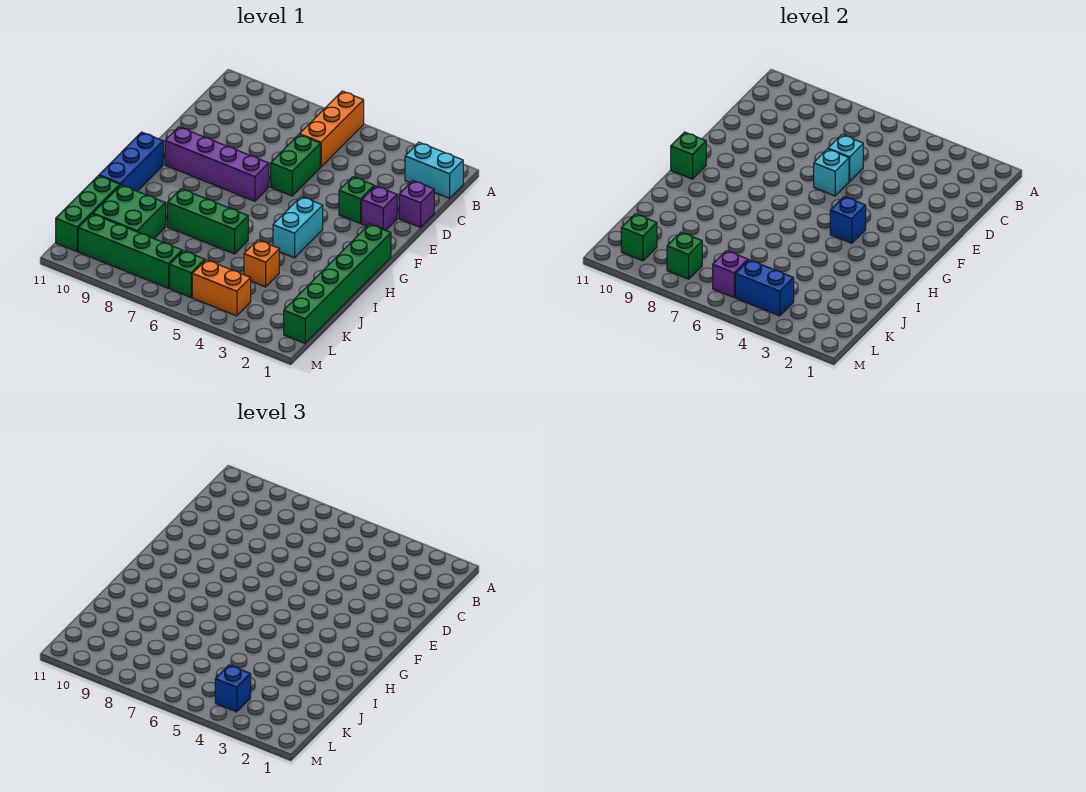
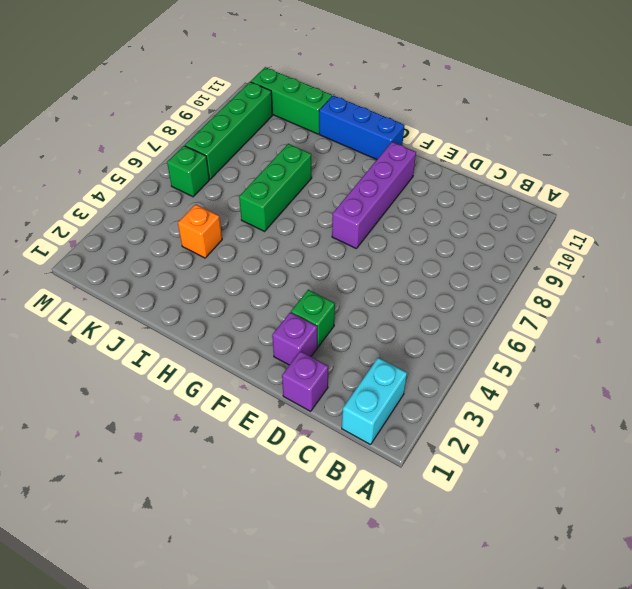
none -> orange 1x3 brick [299,91,364,167]
none -> green 1x2 brick [271,135,320,196]
none -> green 1x6 brick [284,224,391,343]

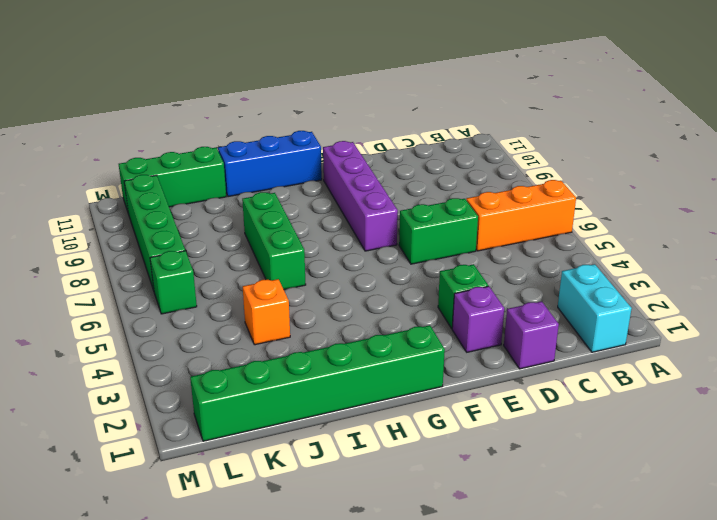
none -> cyan 1x2 brick [273,196,323,258]
none -> green 2x2 brick [93,185,166,238]
none -> orange 1x2 brick [192,260,251,316]

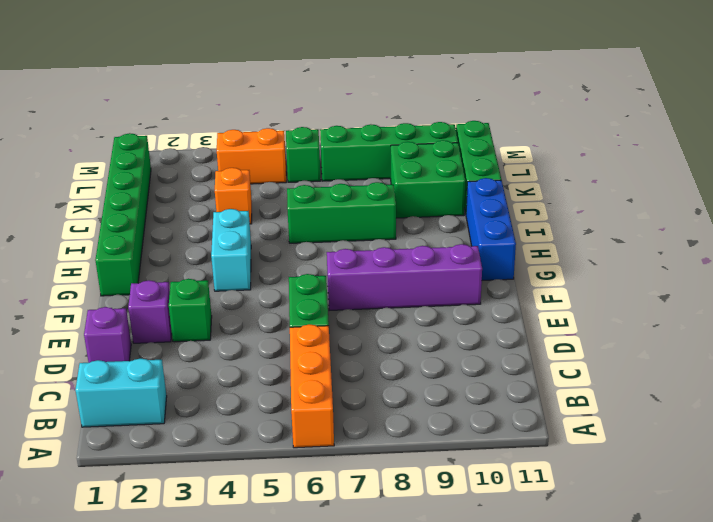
none -> cyan 1x1 brick [828,135,863,181]
none -> cyan 1x1 brick [814,149,849,196]
none -> blue 1x1 brick [830,196,866,243]

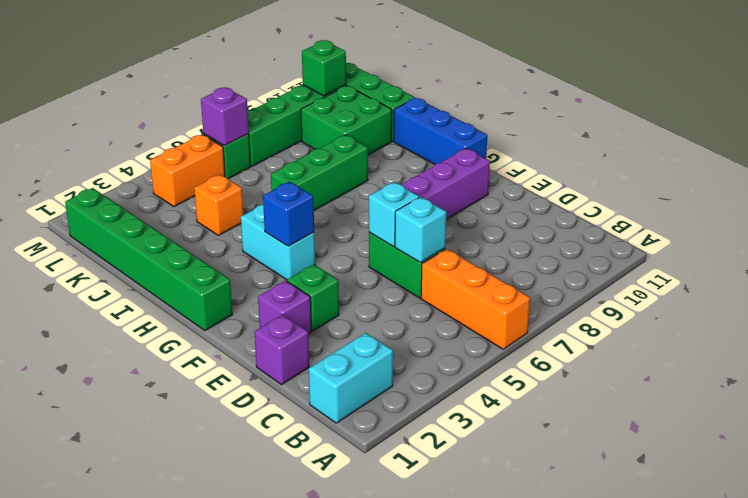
none -> green 1x1 brick [671,132,706,179]
none -> blue 1x2 brick [735,260,794,316]
none -> green 1x1 brick [667,232,702,279]

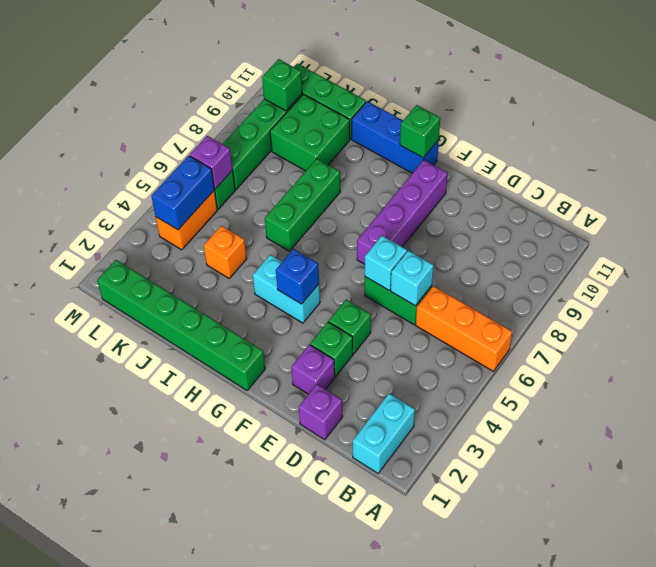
green 1x1 brick [329,300,371,354] -> green 1x1 brick moved to [667,232,702,279]
none -> blue 1x1 brick [215,665,251,712]

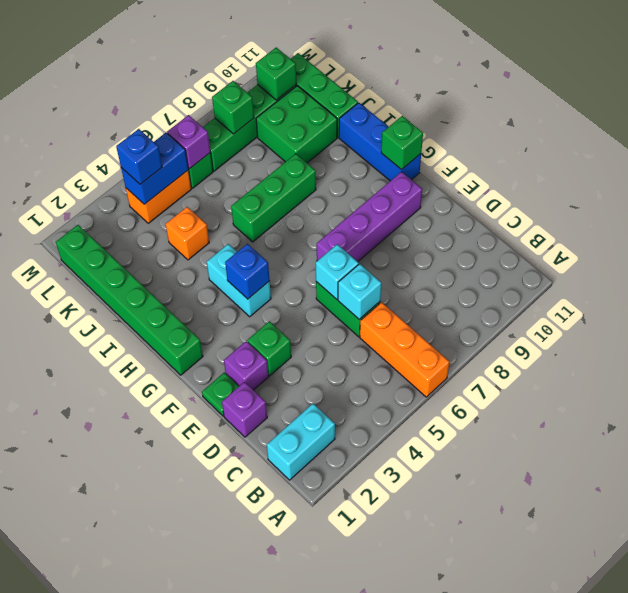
green 1x1 plate [202,373,239,416] -> none

